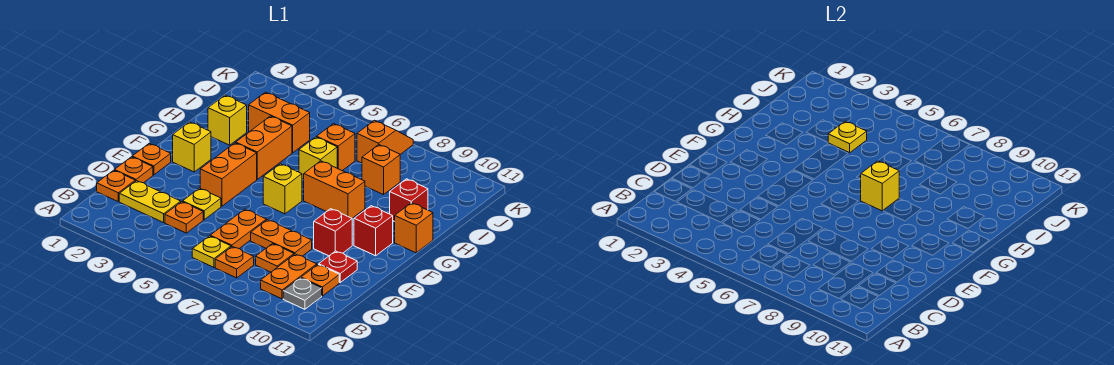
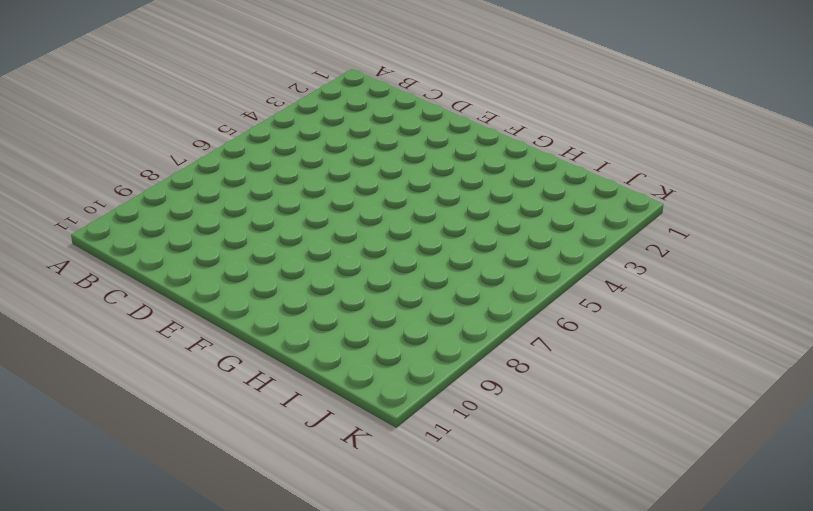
none -> yellow 1x1 plate [192,236,231,267]
none -> orange 1x1 plate [215,247,254,278]
none -> orange 1x2 plate [261,254,317,299]
none -> grey 1x1 plate [283,278,322,309]

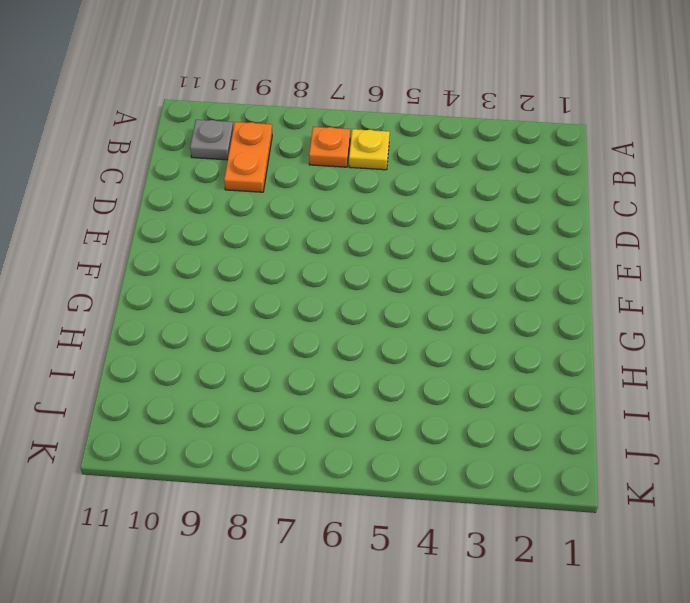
none -> orange 1x1 plate [97,170,135,202]
none -> yellow 1x2 plate [119,181,181,223]
none -> orange 1x1 plate [165,202,203,233]
none -> orange 1x2 plate [210,209,266,249]

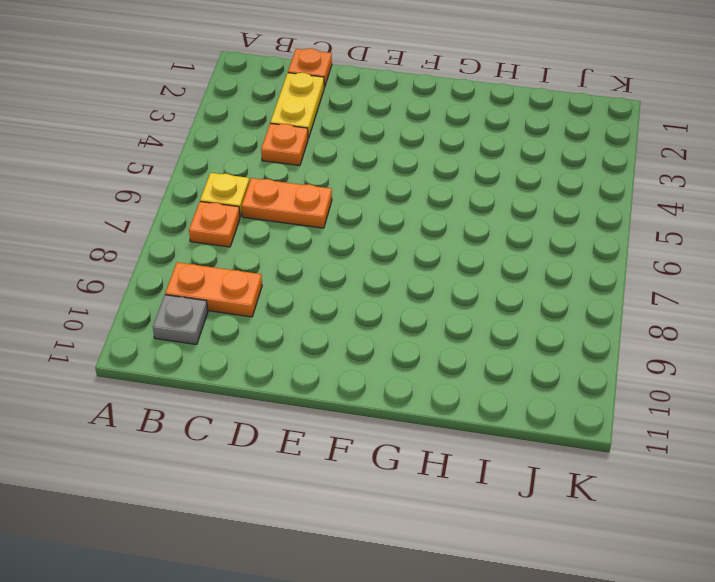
none -> orange 1x1 plate [256,244,294,272]
none -> orange 1x1 plate [301,265,339,296]
none -> orange 1x1 plate [115,157,153,183]
none -> yellow 1x1 plate [183,188,221,220]

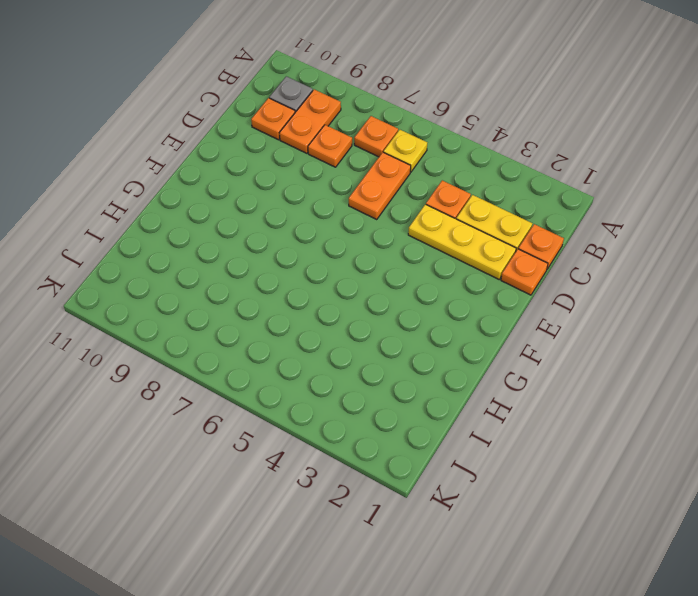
yellow 1x3 plate [408,204,516,279] -> yellow 1x1 plate [183,188,221,220]
none -> orange 1x2 plate [251,220,312,256]
none -> red 1x1 plate [319,251,357,282]
none -> orange 1x1 plate [132,144,171,175]
none -> orange 1x2 brick [200,143,257,206]

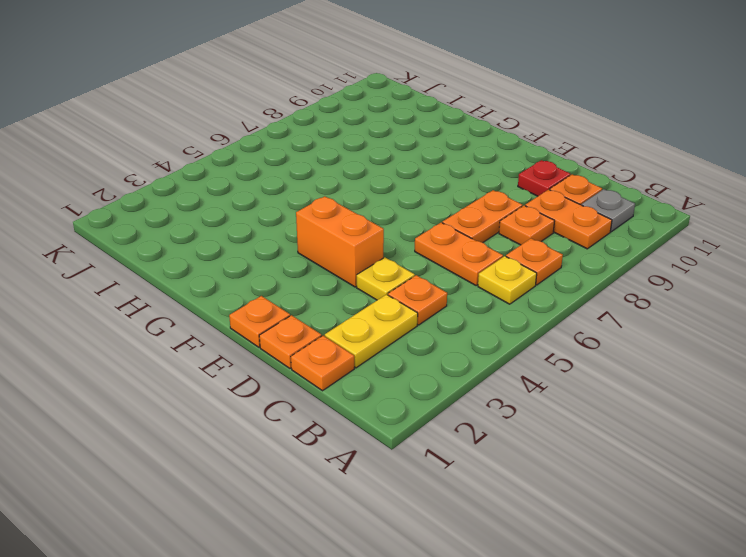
none -> red 1x1 brick [314,209,352,256]
none -> yellow 1x1 brick [173,122,211,172]
none -> yellow 1x1 brick [263,164,302,214]
none -> red 1x1 brick [354,206,393,256]

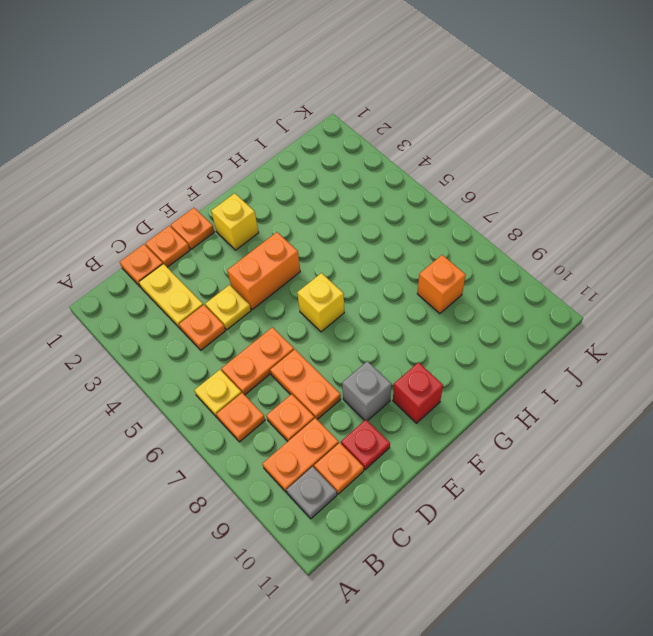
grey 1x1 brick [342,361,391,421] -> red 1x1 brick [314,209,352,256]
none -> orange 1x2 brick [236,116,292,179]
none -> orange 1x2 brick [304,161,365,218]
none -> orange 1x1 brick [395,203,433,253]
none -> yellow 1x1 brick [208,95,247,145]

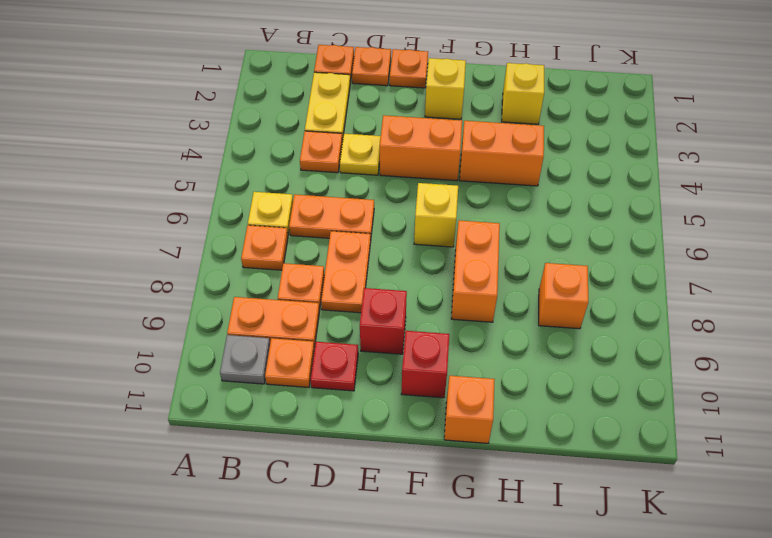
none -> yellow 1x1 brick [299,137,337,179]
none -> red 1x1 brick [390,179,428,221]
none -> orange 1x2 brick [249,92,310,153]
none -> orange 1x1 brick [317,124,355,171]

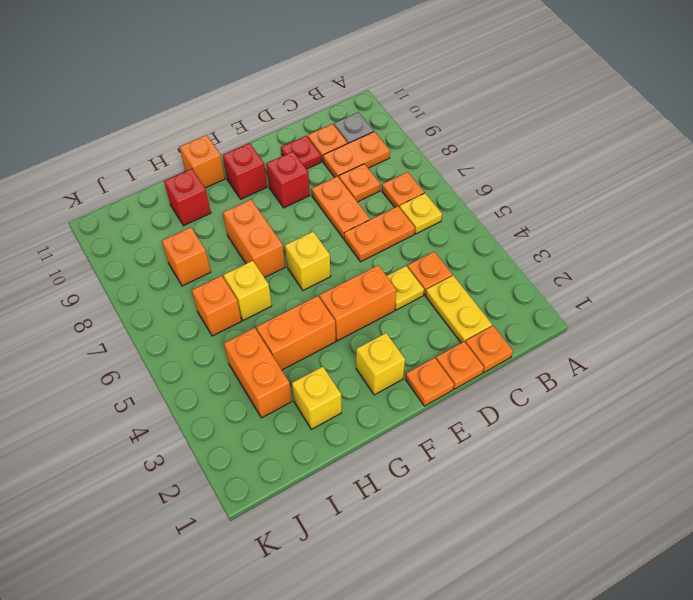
none -> orange 1x2 slope [357,120,413,163]
none -> yellow 1x1 brick [861,161,899,211]
none -> yellow 1x1 plate [828,121,867,153]

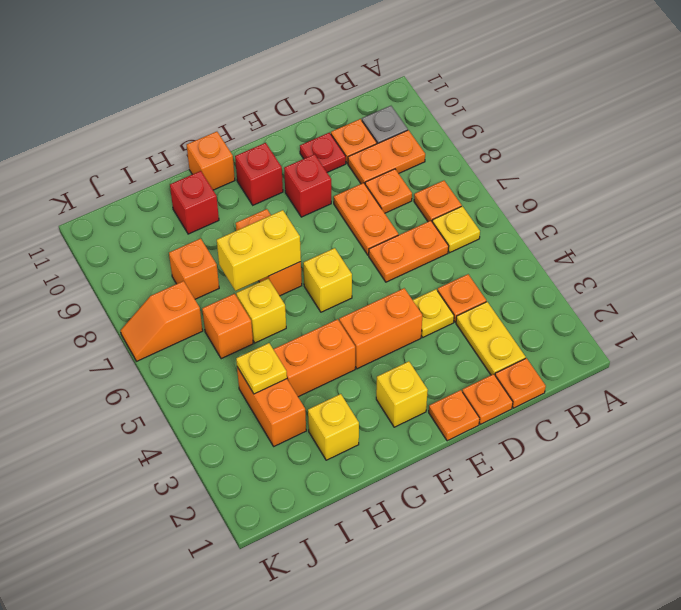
yellow 1x2 brick [217,210,301,291] -> yellow 1x1 brick [861,161,899,211]

